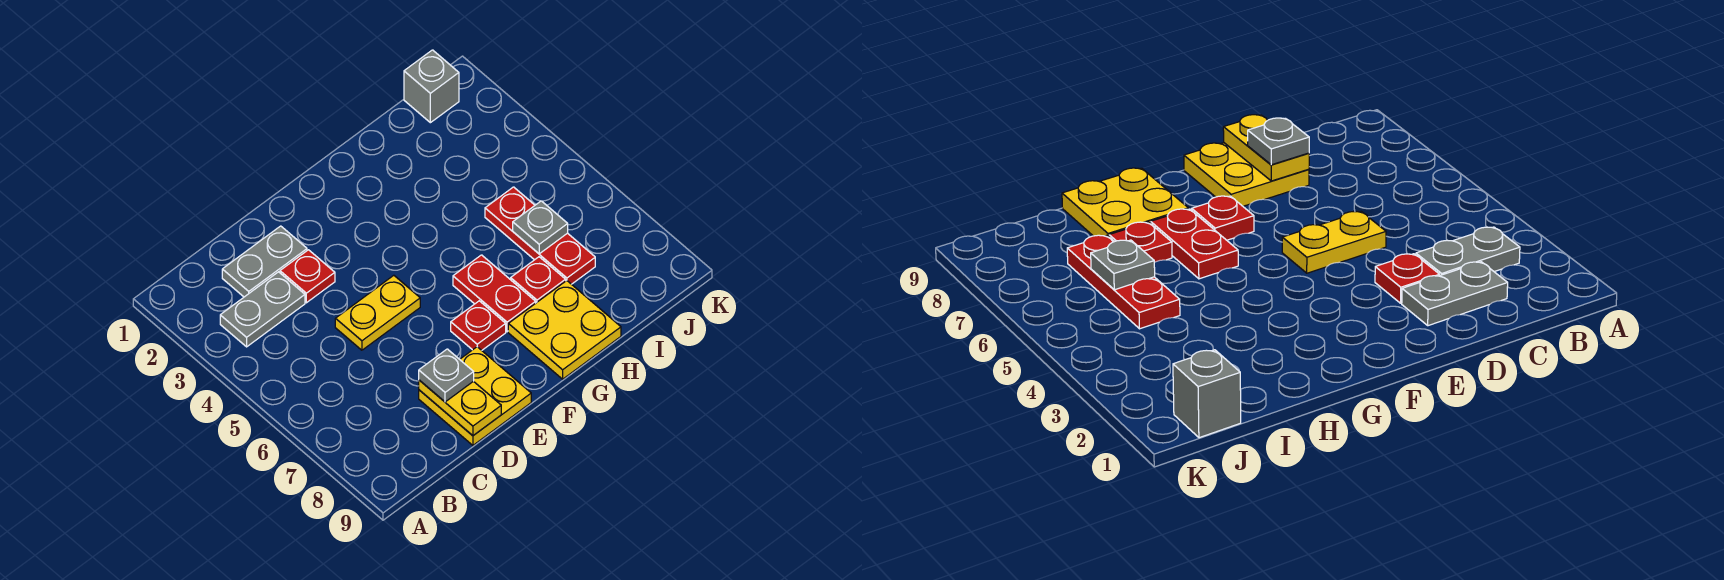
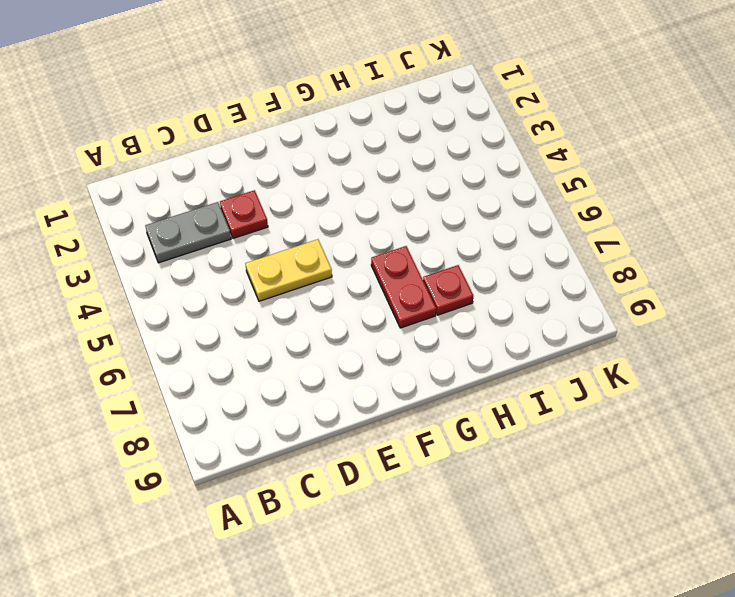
none -> grey 1x2 plate [222,226,307,297]
none -> yellow 2x2 plate [419,347,531,445]
none -> red 1x1 plate [451,301,506,350]

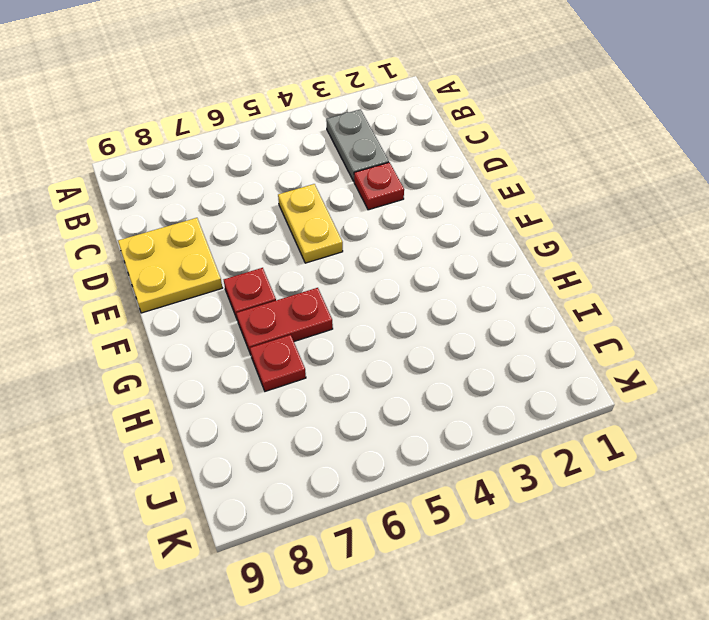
none -> grey 1x2 plate [222,226,307,297]
none -> yellow 2x2 plate [508,281,621,379]
none -> red 1x3 plate [485,187,595,284]

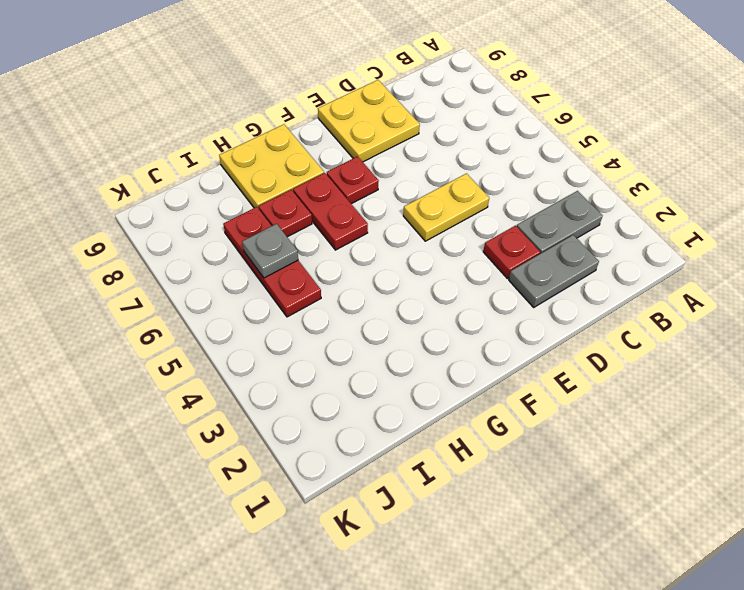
none -> grey 1x1 brick [404,50,459,123]
none -> yellow 1x2 plate [419,380,501,436]
none -> grey 1x1 plate [419,349,474,402]

